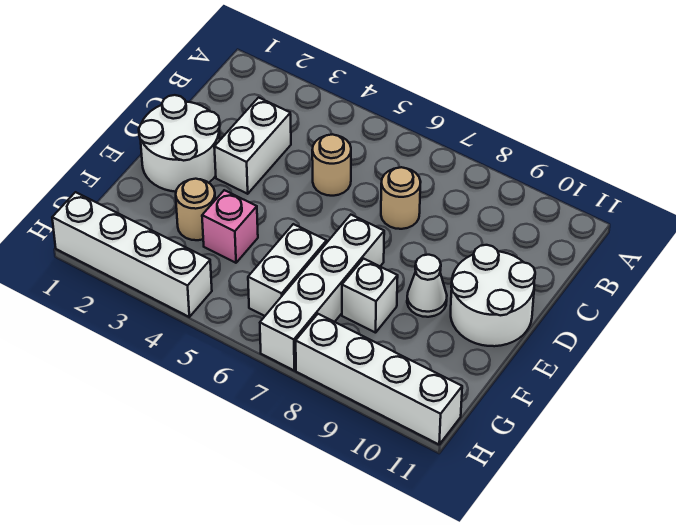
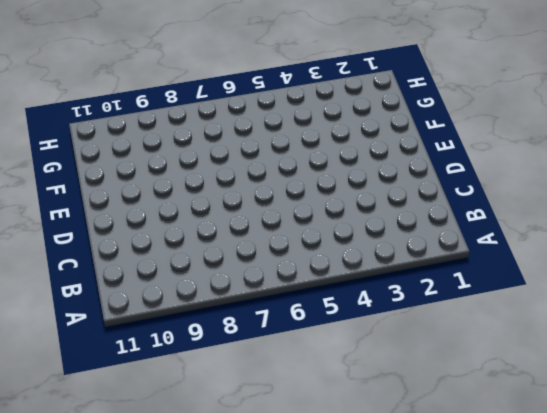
none -> white 1x2 brick [214,98,291,194]
none -> tan 1x1 round brick [312,134,351,196]
none -> tan 1x1 round brick [381,167,421,229]

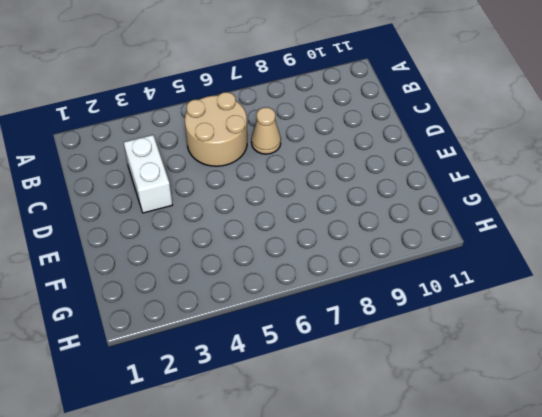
tan 2x2 round brick [185,92,247,166] -> tan 1x1 round brick [312,134,351,196]
tan 1x1 cone [251,107,281,154] -> tan 1x1 round brick [381,167,421,229]
none -> white 2x2 round brick [139,95,220,192]
none -> white 2x2 round brick [451,245,535,346]
none -> white 1x4 brick [260,215,384,370]

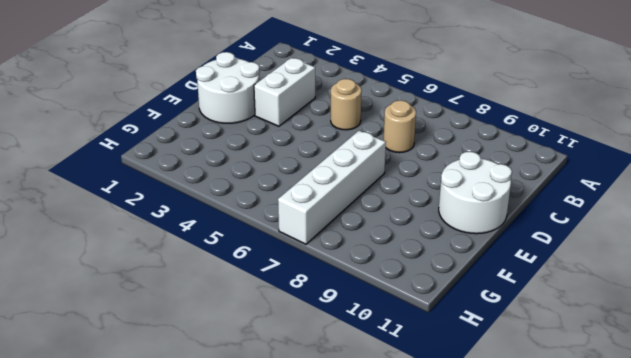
none -> white 1x1 cone [407,255,447,317]
none -> tan 1x1 round brick [176,179,215,240]
none -> pink 1x1 brick [202,190,258,263]

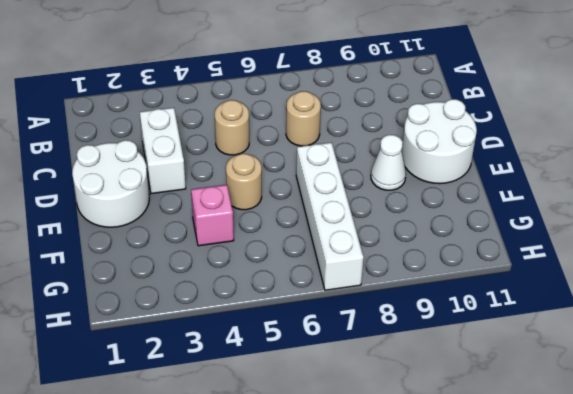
tan 1x1 round brick [226,154,262,210] -> tan 1x1 round brick moved to [176,179,215,240]
none -> white 1x2 brick [248,224,327,316]
none -> white 1x1 brick [342,259,398,333]
none -> white 1x4 brick [52,192,212,317]

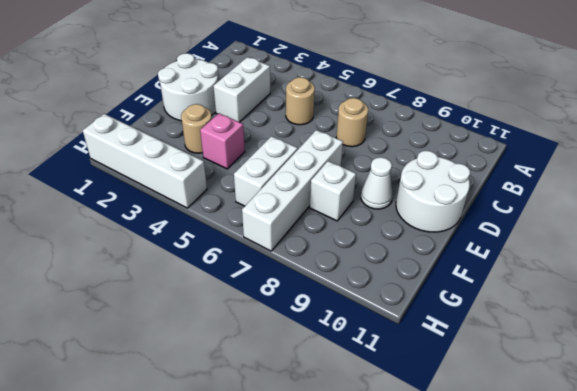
none -> white 1x4 brick [296,314,462,444]

